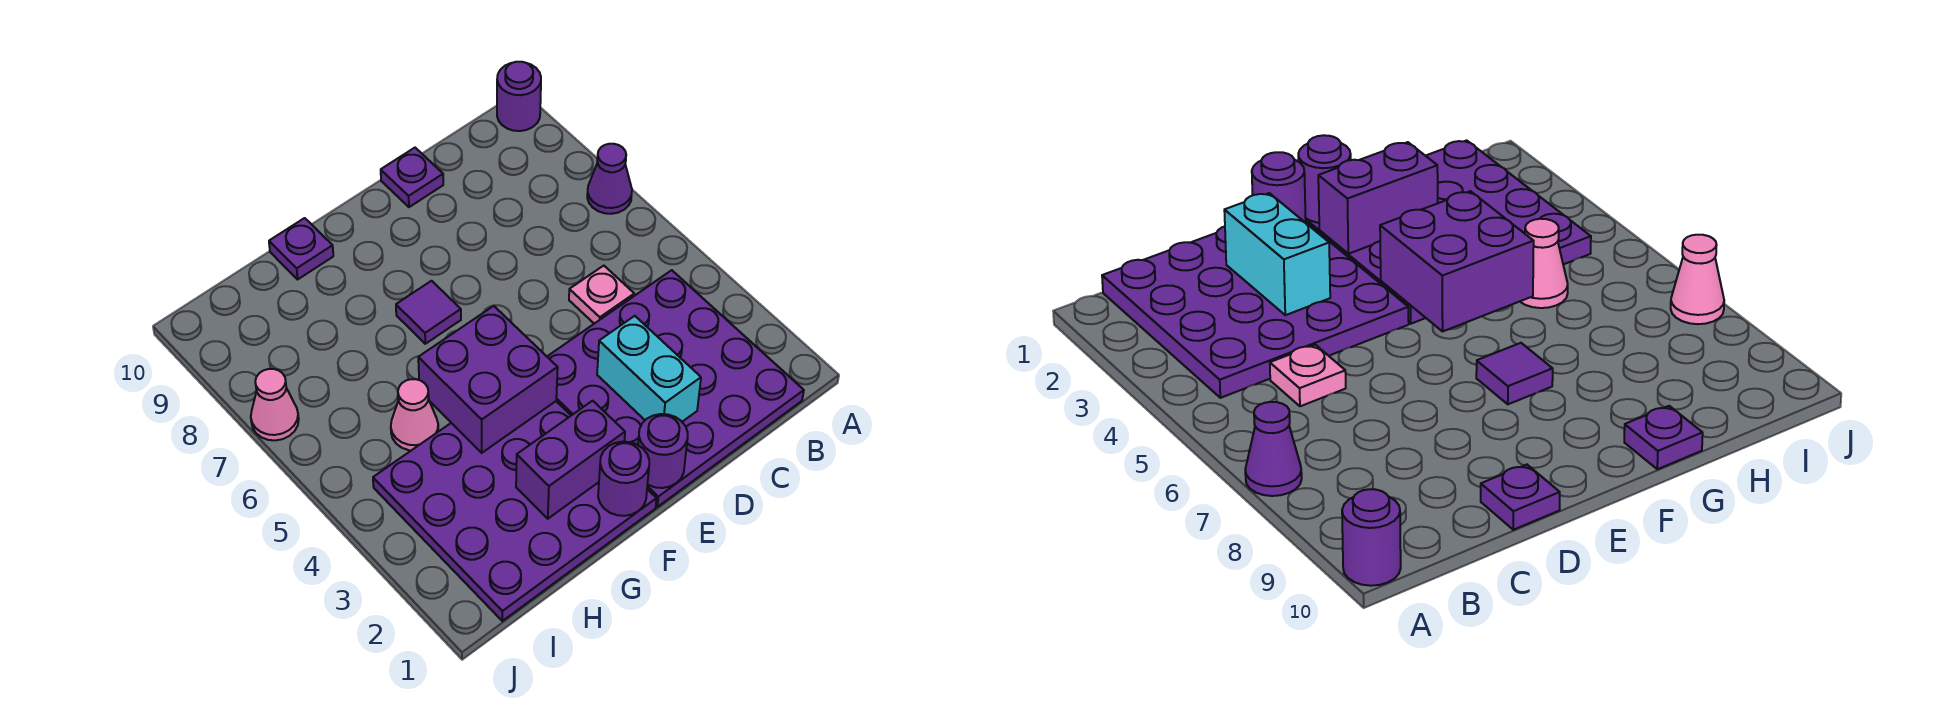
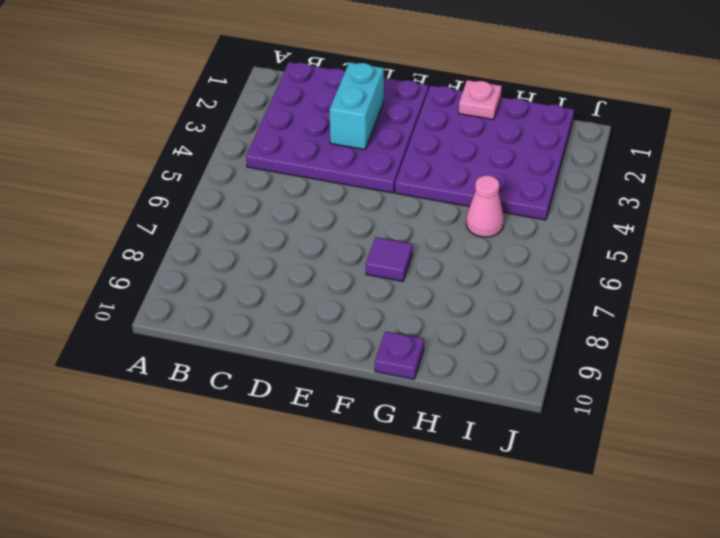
pink 1x1 plate [459,80,502,119] -> pink 1x1 plate moved to [569,266,634,324]
none -> purple 1x1 cone [587,144,632,214]
none -> purple 1x1 round brick [497,62,541,131]
none -> purple 1x1 plate [381,148,443,207]

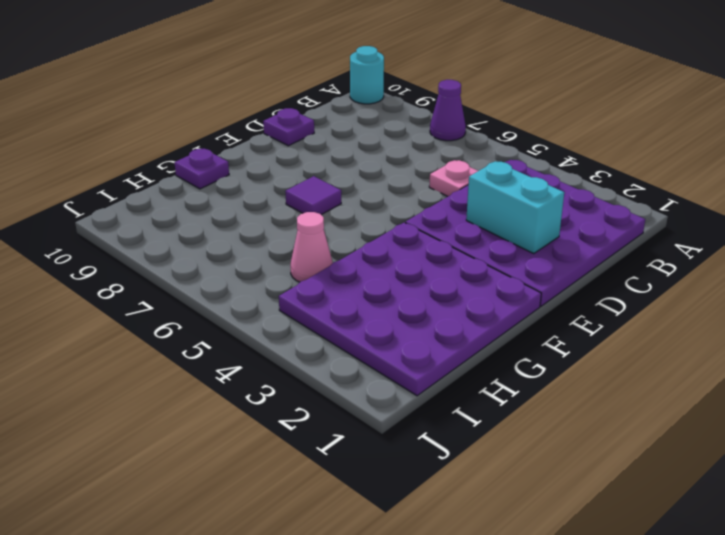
cyan 1x1 round brick [350,46,384,104] -> purple 1x1 round brick [497,62,541,131]
none -> pink 1x1 cone [251,369,299,440]
none -> purple 1x1 round brick [638,414,688,488]
none -> purple 1x1 round brick [598,442,649,516]

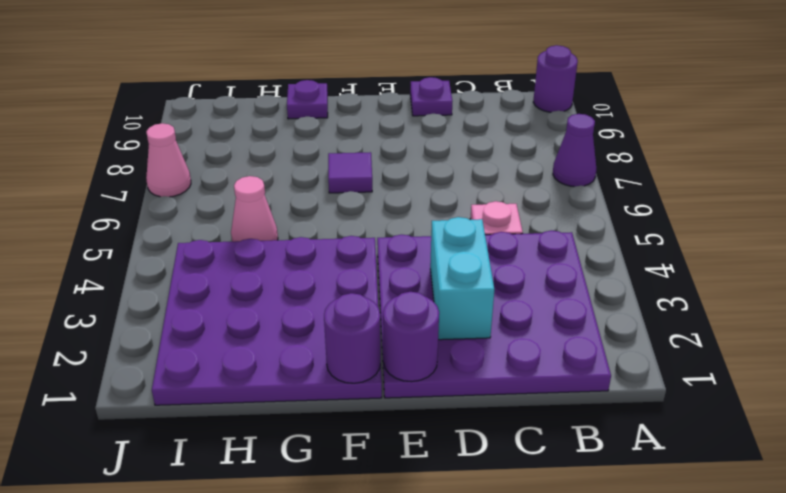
none -> purple 1x2 brick [516,401,625,519]
none -> purple 2x2 brick [418,306,558,453]

